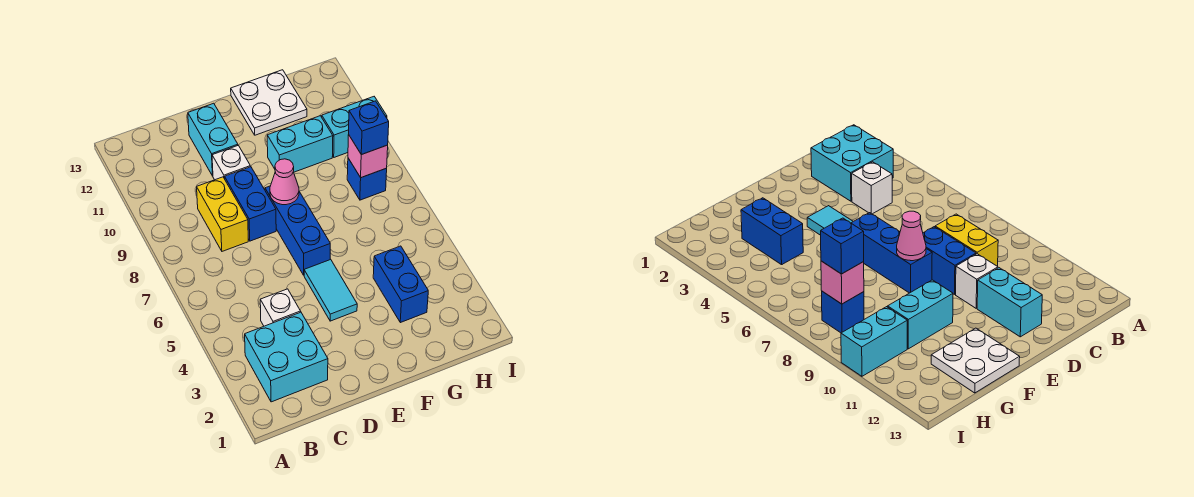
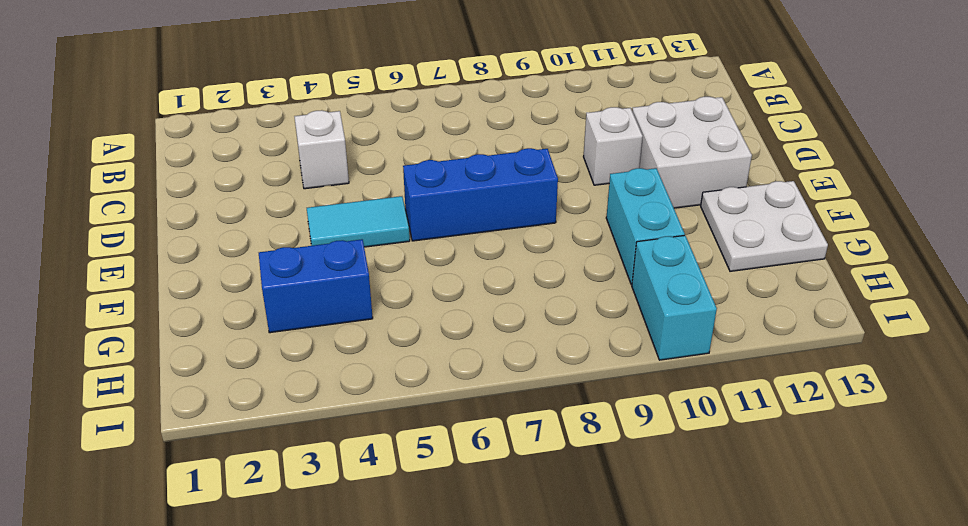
white 2x2 brick [632,97,752,208] -> cyan 1x2 brick [188,103,238,176]
none -> cyan 2x2 brick [245,312,328,402]
none -> yellow 1x2 brick [197,177,248,251]
none -> blue 1x2 brick [225,167,276,241]

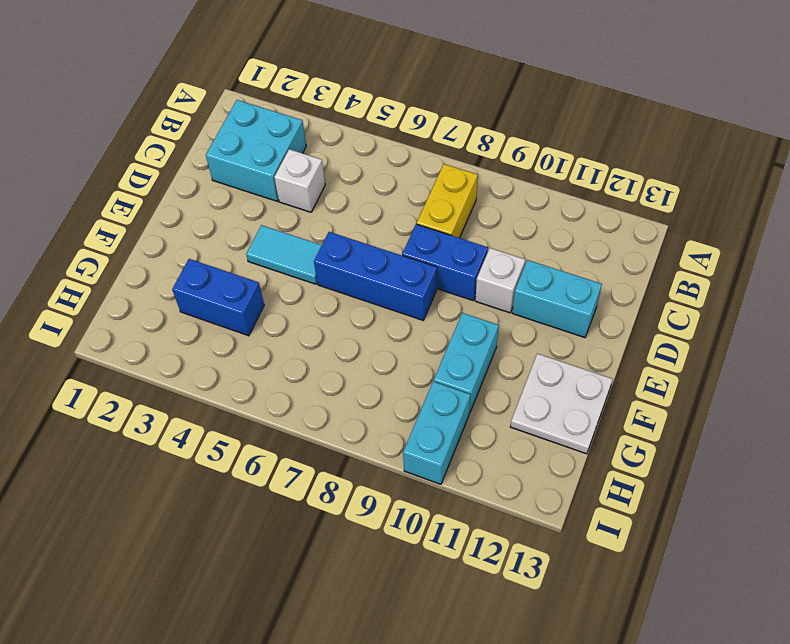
yellow 1x2 brick [417,164,478,238] -> yellow 1x2 brick turned to [197,177,248,251]
none -> blue 1x1 brick [347,158,387,200]
none -> pink 1x1 cone [270,159,299,205]
none -> pink 1x1 brick [348,135,388,178]

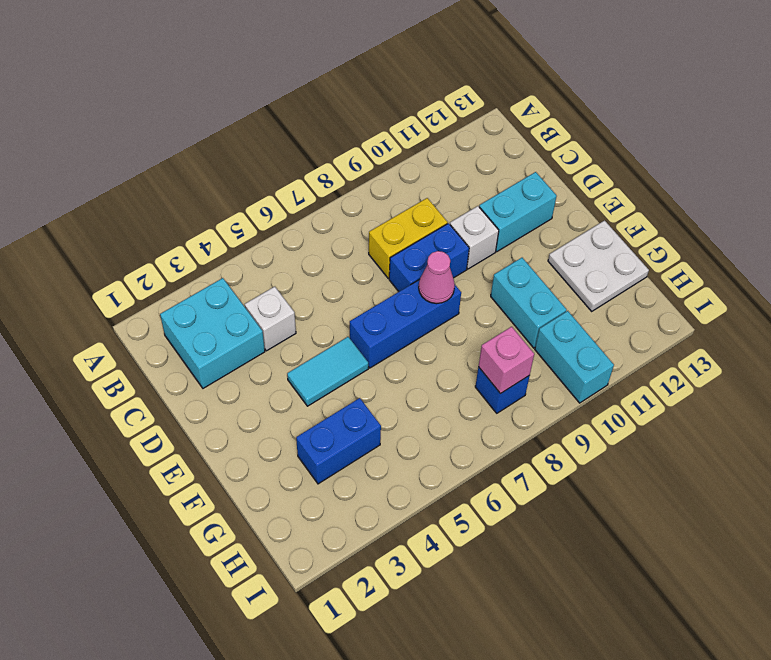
none -> blue 1x1 brick [349,101,389,155]

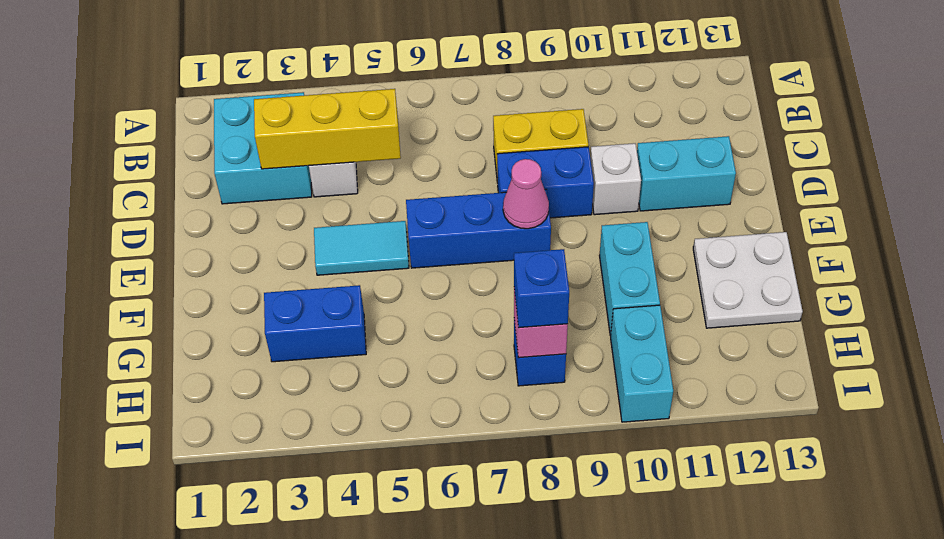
yellow 1x3 brick [254,89,401,169] -> none

